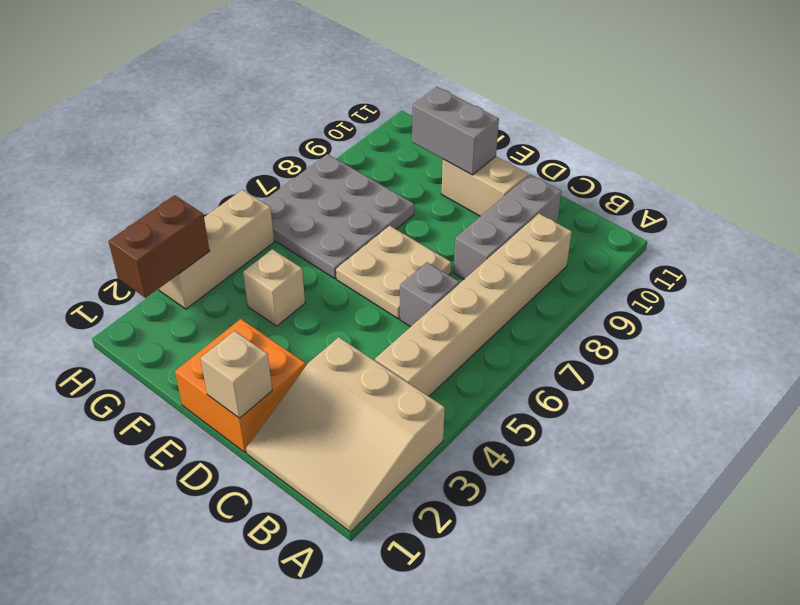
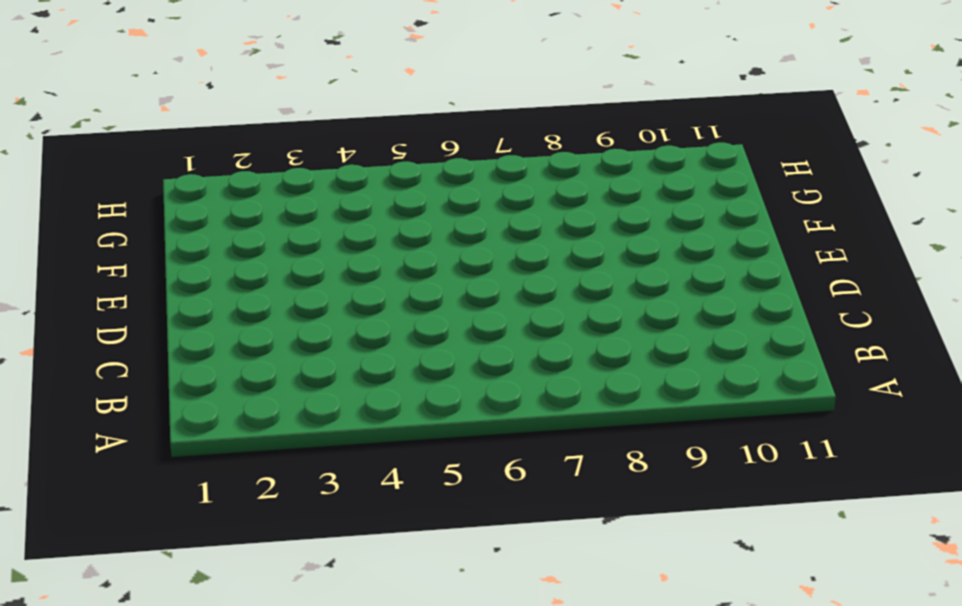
none -> tan 3x3 slope [246,337,445,532]
none -> tan 1x6 brick [375,214,572,396]
none -> grey 1x1 brick [400,262,459,327]

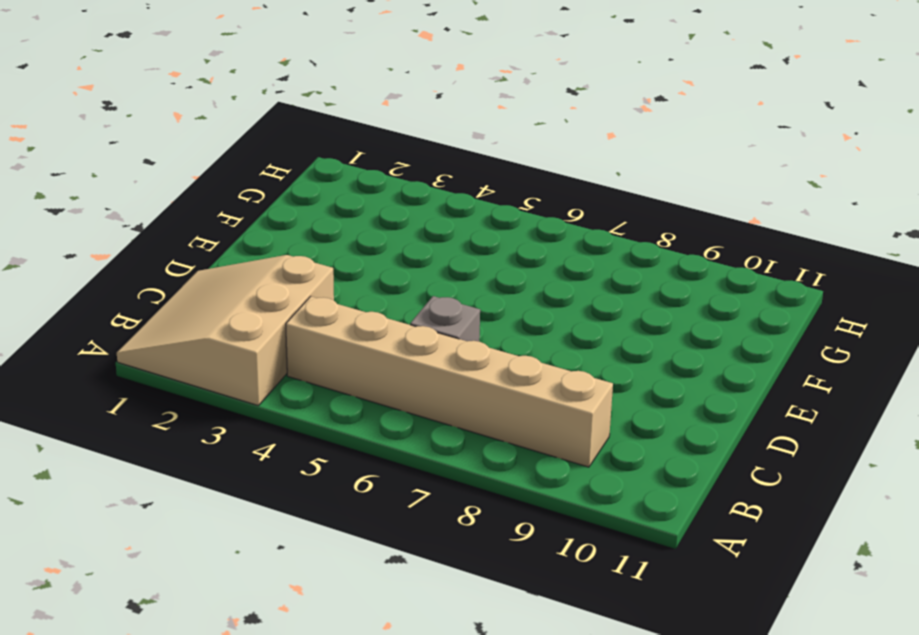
none -> grey 1x3 brick [454,175,561,279]
none -> orange 2x2 brick [175,319,306,453]
none -> tan 2x2 plate [336,226,451,319]

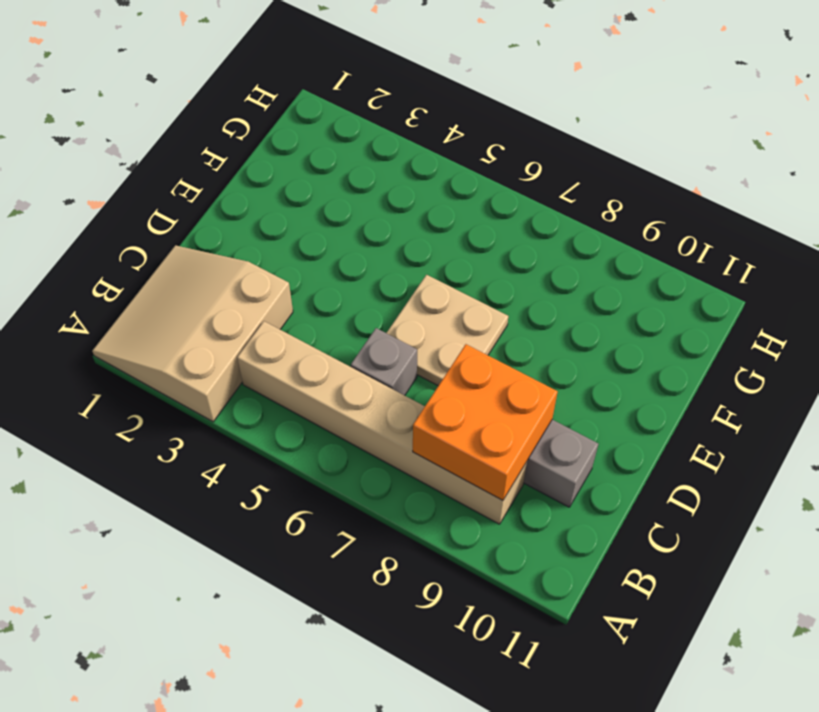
orange 2x2 brick [413,344,558,500] -> orange 2x2 brick moved to [175,319,306,453]
none -> tan 1x2 brick [442,156,528,216]
none -> tan 1x1 brick [243,249,305,326]
none -> grey 3x3 plate [262,154,414,279]

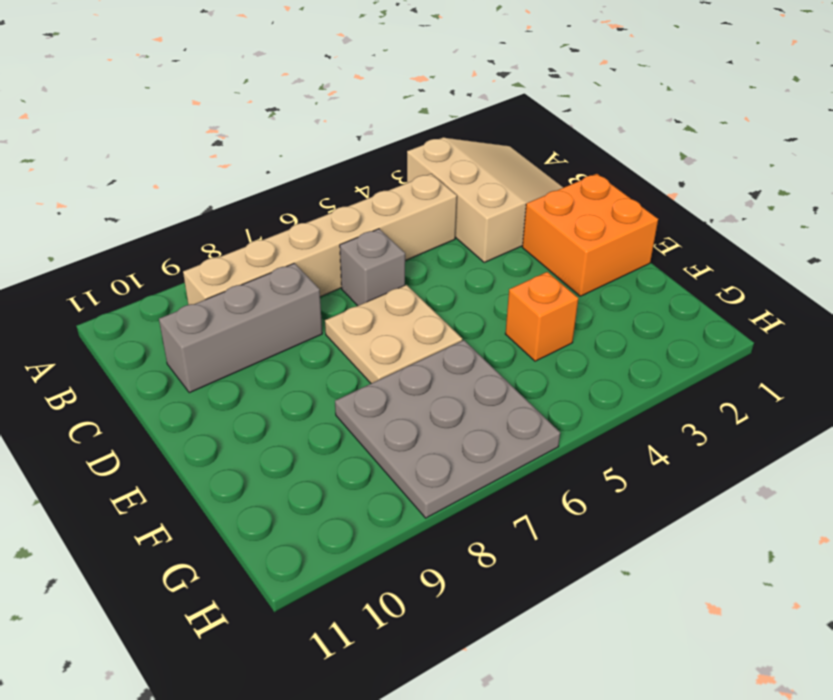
orange 1x1 brick [505,272,578,361] -> tan 1x1 brick [243,249,305,326]
none -> tan 1x2 brick [442,156,528,216]
none -> tan 1x3 brick [158,190,274,309]
none -> tan 1x1 brick [201,331,272,418]

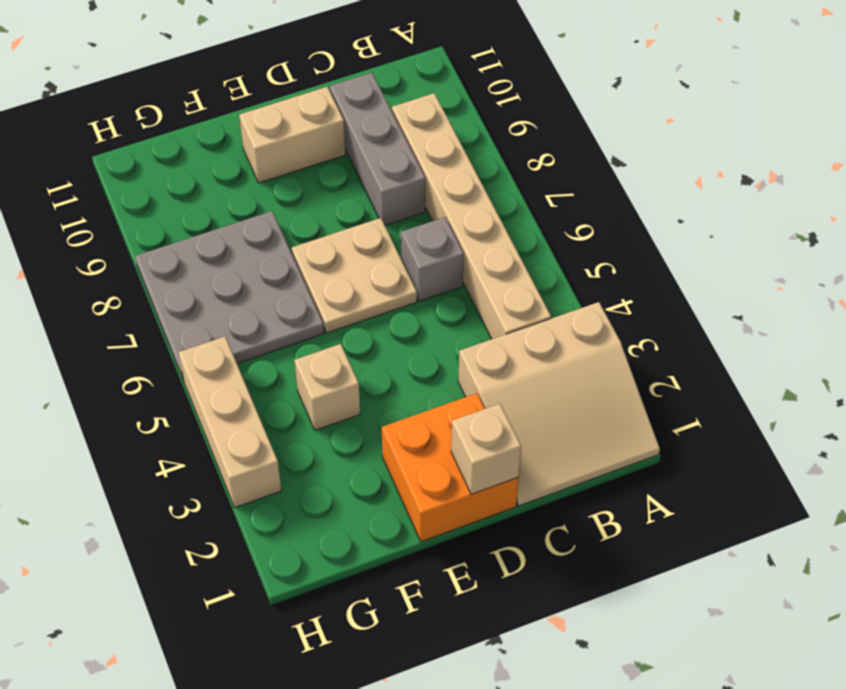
none -> grey 1x2 brick [412,87,499,175]
none -> brown 1x2 brick [109,195,209,298]

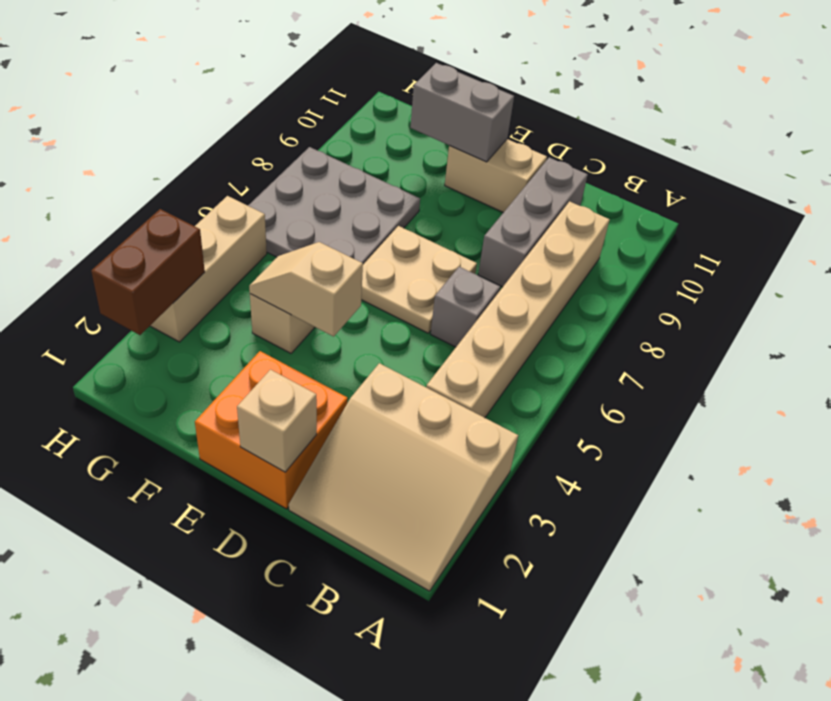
tan 1x2 slope [249,242,363,336] -> none

